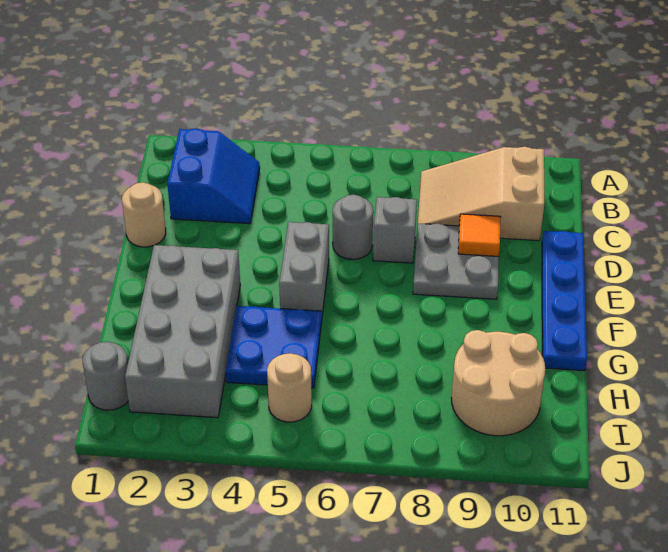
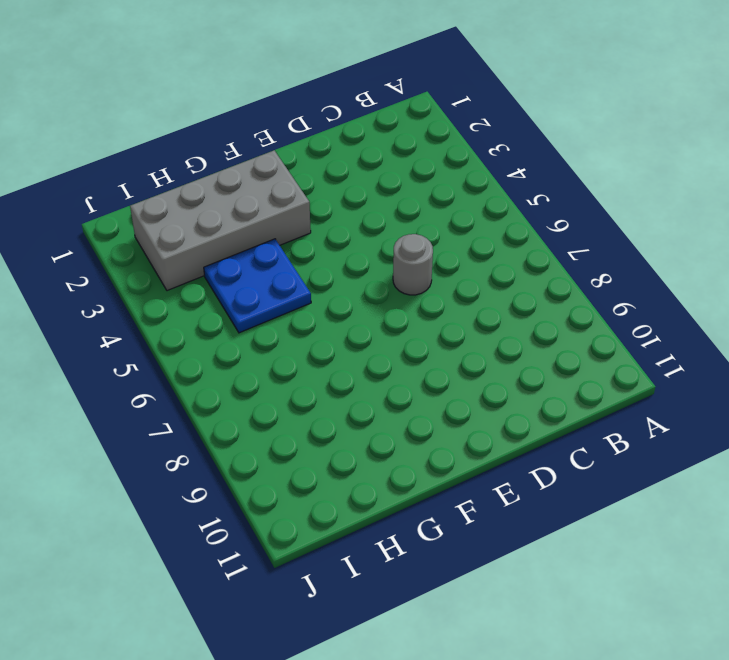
none -> blue 2x2 slope [167,128,260,224]
none -> tan 2x3 slope [418,147,544,241]
none -> tan 1x1 round brick [122,182,166,247]

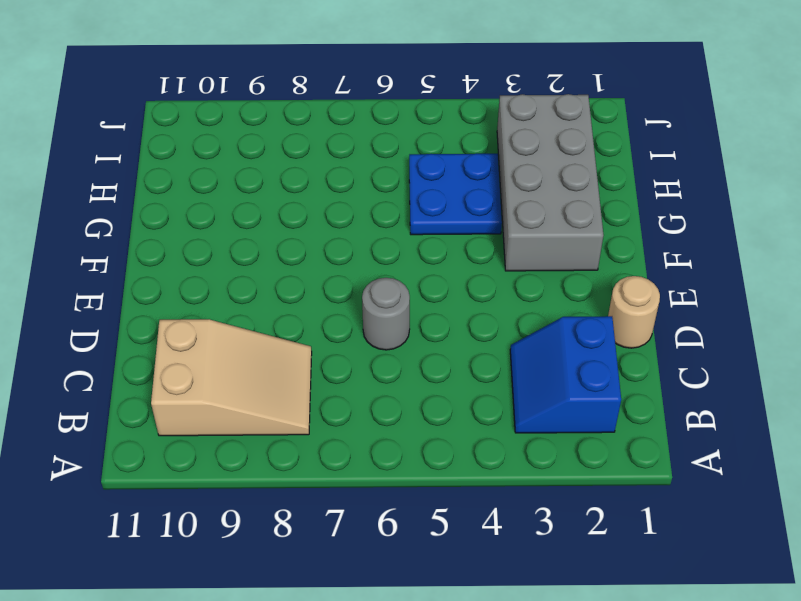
none -> grey 1x1 brick [373,197,417,263]
none -> grey 2x2 plate [413,224,499,299]
none -> blue 1x4 plate [542,231,587,371]

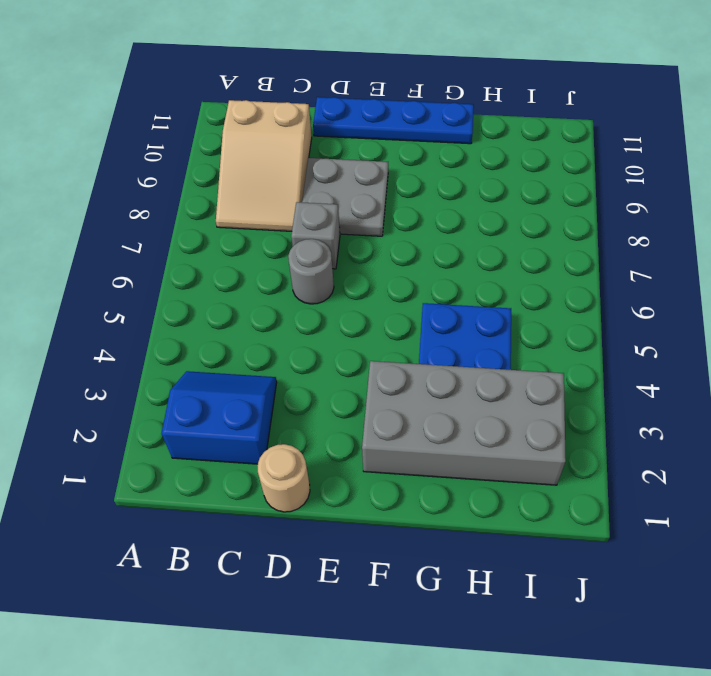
none -> grey 1x2 brick [279,222,329,315]
none -> tan 2x2 round brick [452,330,545,436]
none -> grey 1x1 round brick [83,342,128,410]

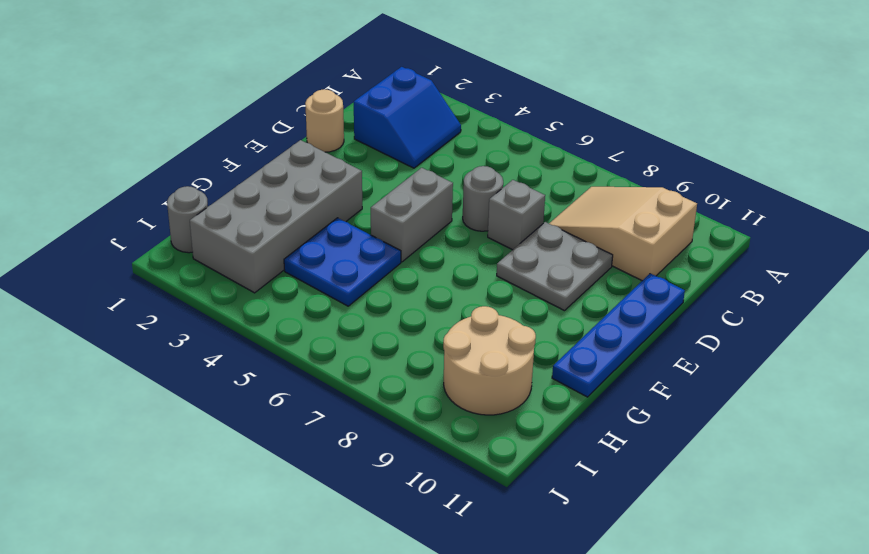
none -> tan 1x1 round brick [267,353,312,422]
none -> orange 1x1 tile [458,214,500,257]

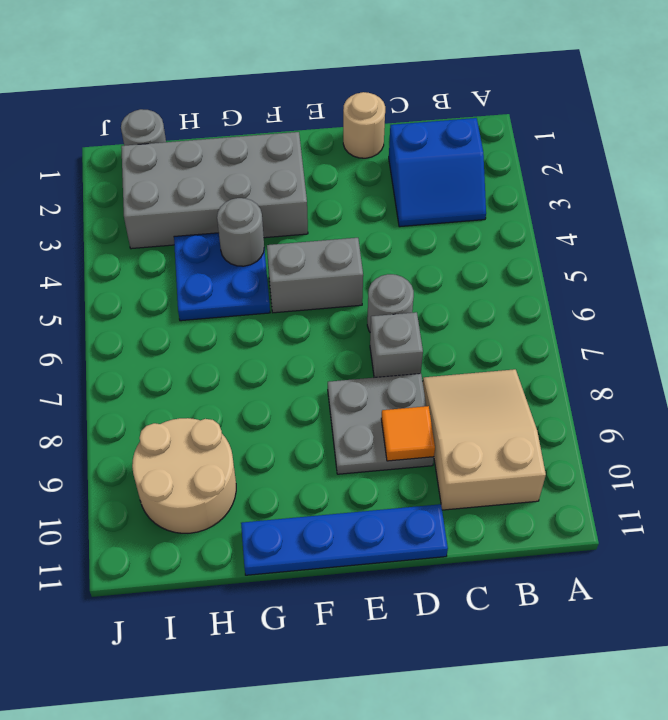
grey 1x1 round brick [217,198,264,266] -> none
none -> tan 1x1 round brick [267,353,312,422]

